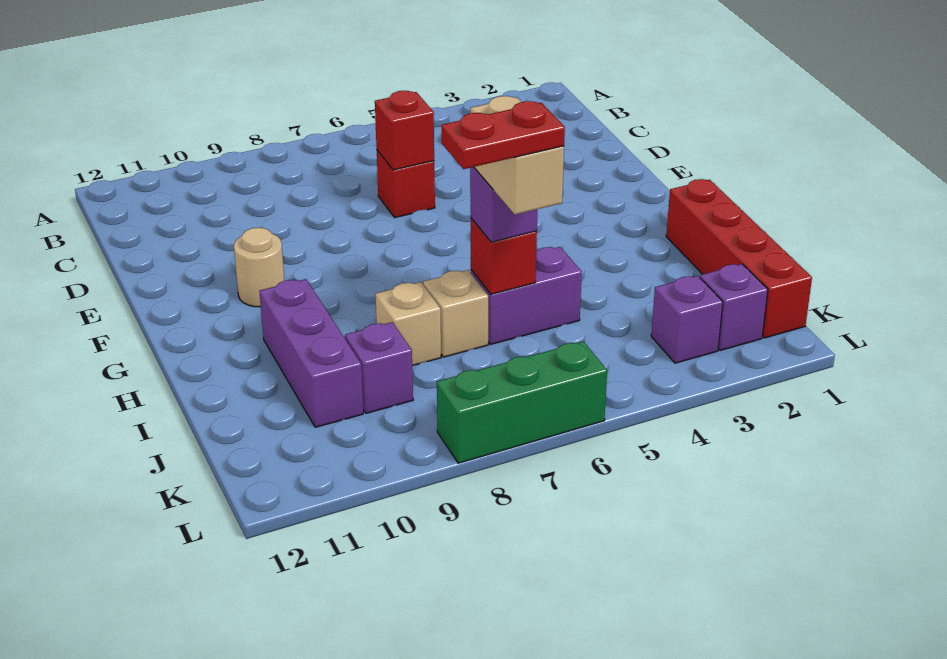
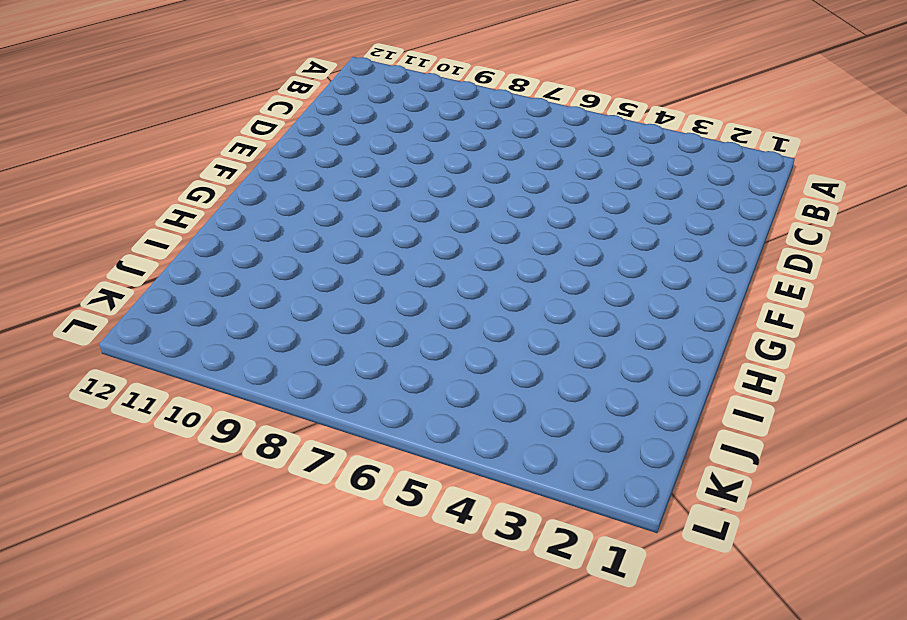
none -> red 1x1 brick [377,150,435,218]
none -> tan 1x1 round brick [234,228,284,307]
none -> red 1x4 brick [666,179,812,338]

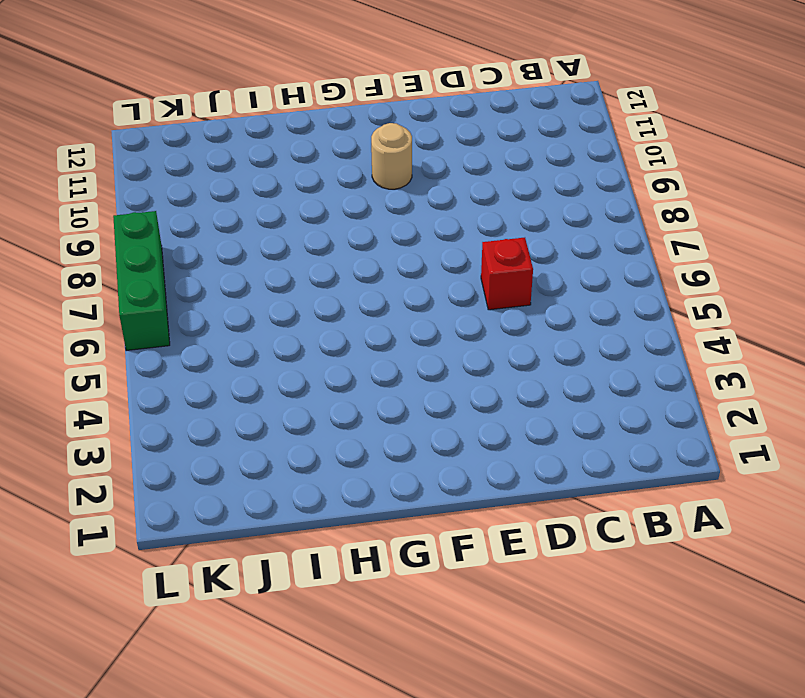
none -> red 1x4 brick [666,179,812,338]
none -> purple 1x3 brick [260,279,363,427]
none -> purple 1x2 brick [471,247,582,345]

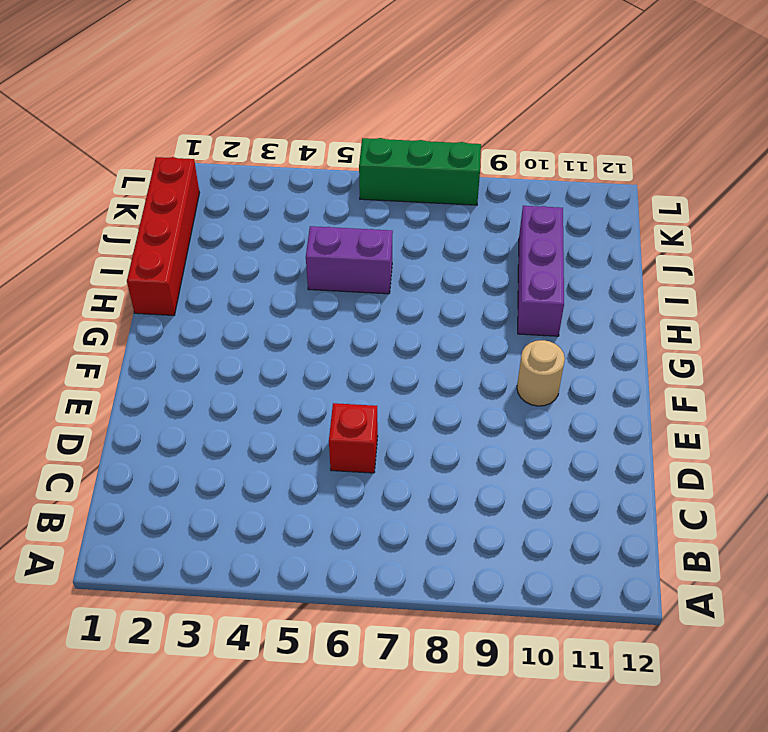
none -> tan 1x1 brick [423,270,488,357]
none -> tan 1x1 brick [375,282,441,366]
none -> purple 1x1 brick [345,322,413,413]

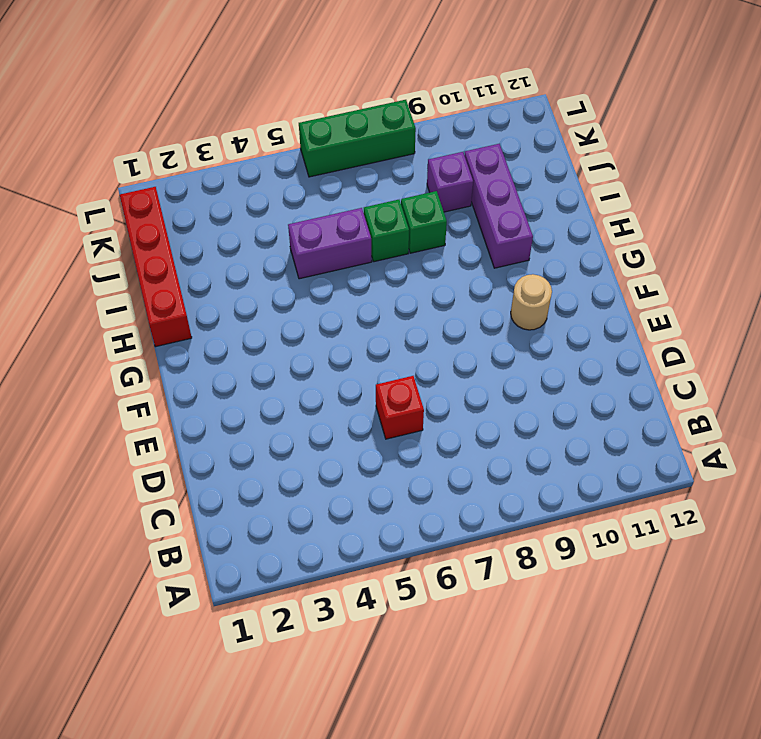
green 1x1 brick [364,200,409,262] -> tan 1x1 brick [423,270,488,357]
green 1x1 brick [401,191,447,253] -> tan 1x1 brick [375,282,441,366]
none -> purple 1x1 brick [700,264,768,351]
none -> purple 1x1 brick [651,276,723,363]
none -> red 1x1 brick [375,91,434,170]

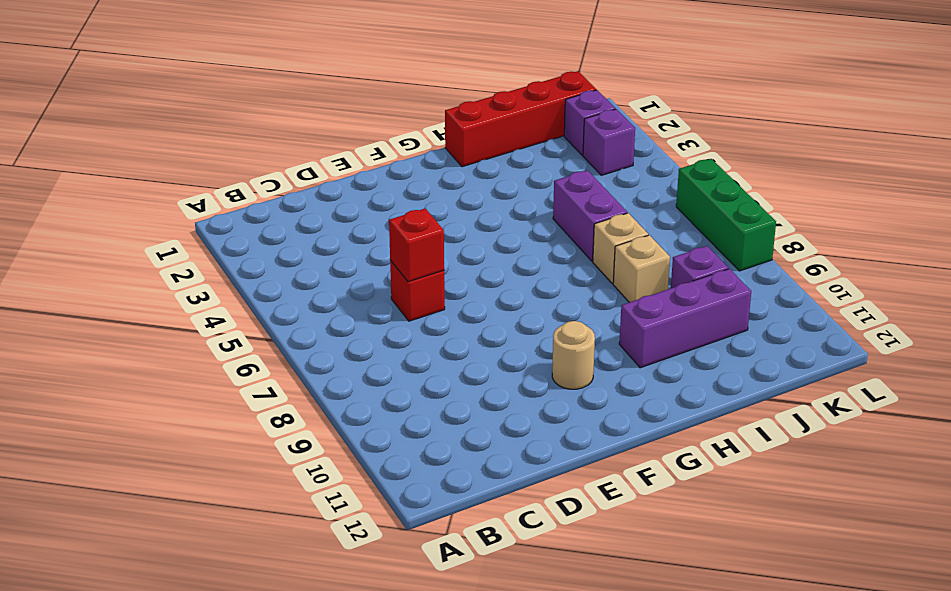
none -> red 1x1 brick [471,218,537,294]
none -> purple 1x1 brick [470,167,537,242]
none -> tan 1x2 brick [470,96,564,215]

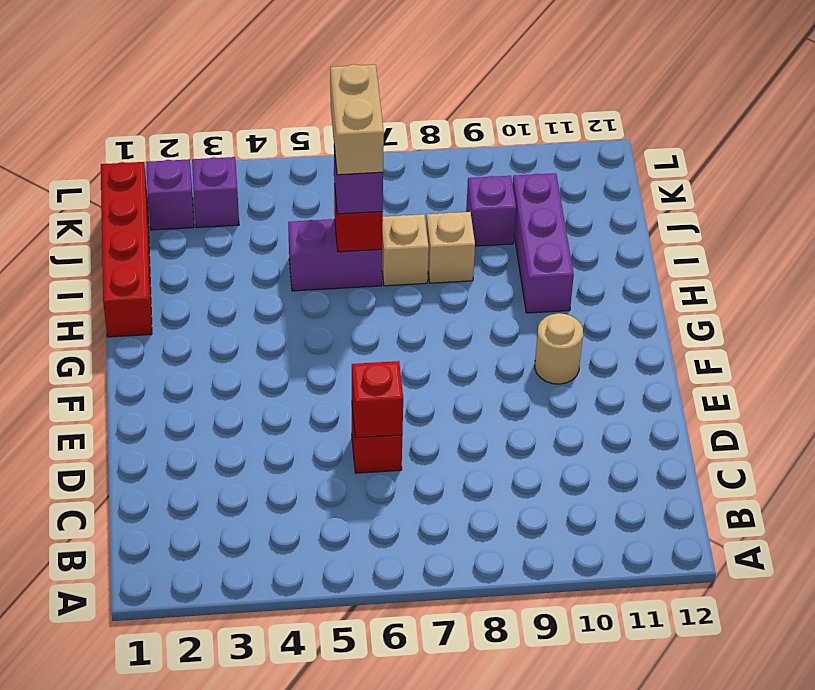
none -> green 1x3 brick [437,341,607,463]
none -> red 1x2 plate [442,101,565,169]

